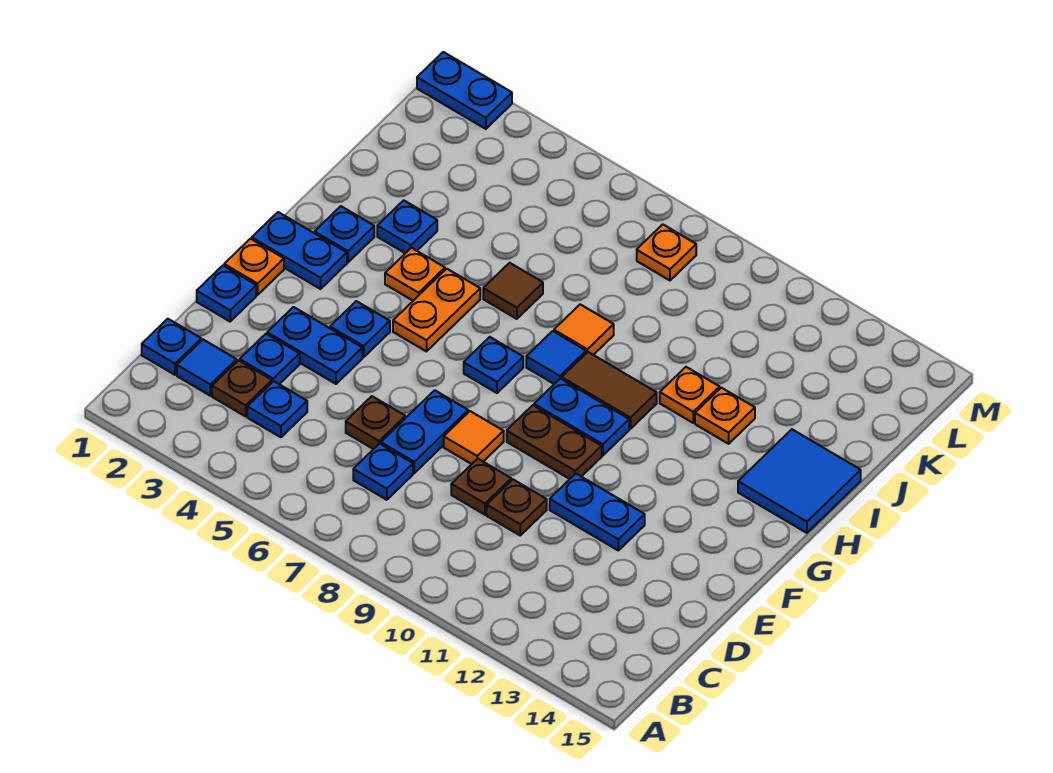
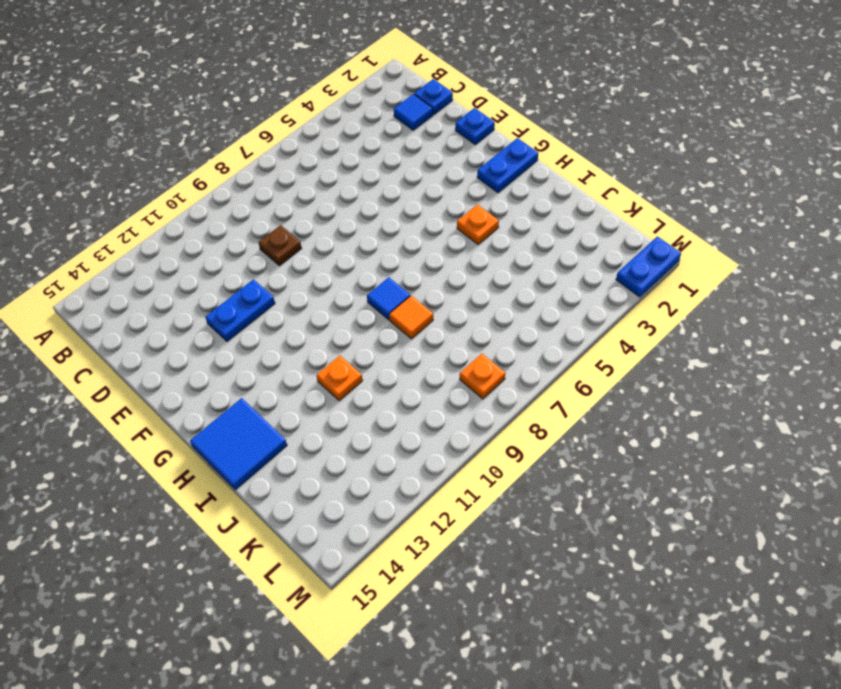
none -> brown 1x1 plate [212,360,272,416]
none -> blue 1x1 plate [247,381,307,437]
none -> blue 1x1 plate [353,444,413,500]
none -> blue 1x1 plate [240,334,300,384]

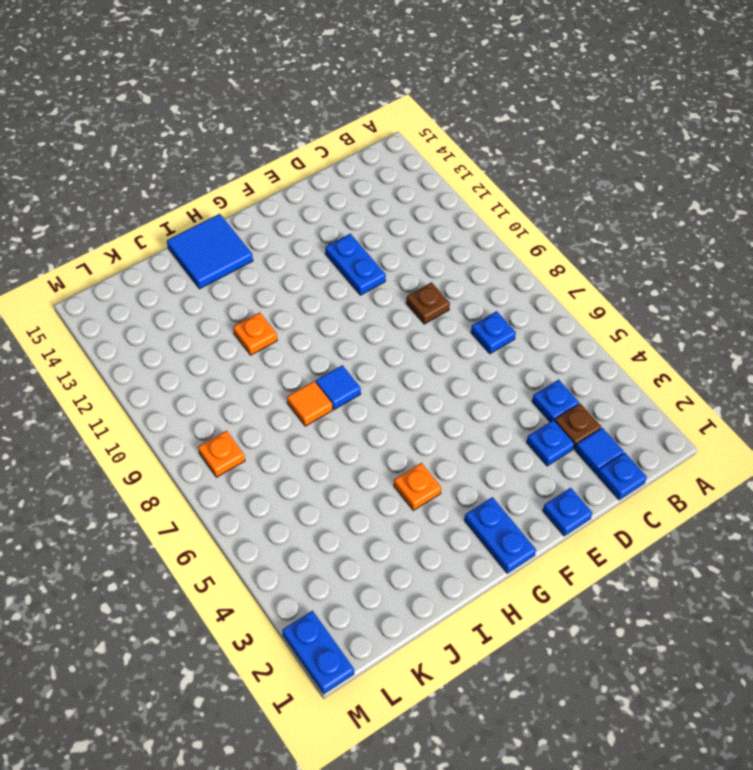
none -> brown 1x1 plate [346,396,405,449]
none -> blue 1x2 plate [381,390,468,473]
none -> brown 1x1 plate [487,480,547,535]
none -> blue 1x2 plate [267,307,362,384]

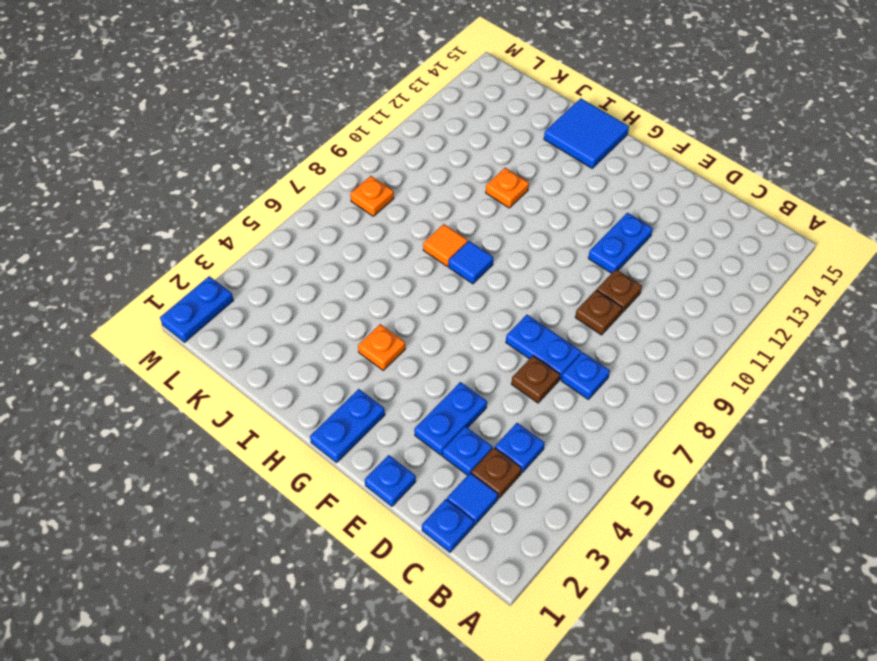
none -> orange 1x1 tile [444,411,504,464]
none -> orange 1x1 plate [224,239,284,295]
none -> blue 1x1 plate [330,301,390,357]
none -> brown 1x2 plate [507,405,602,479]

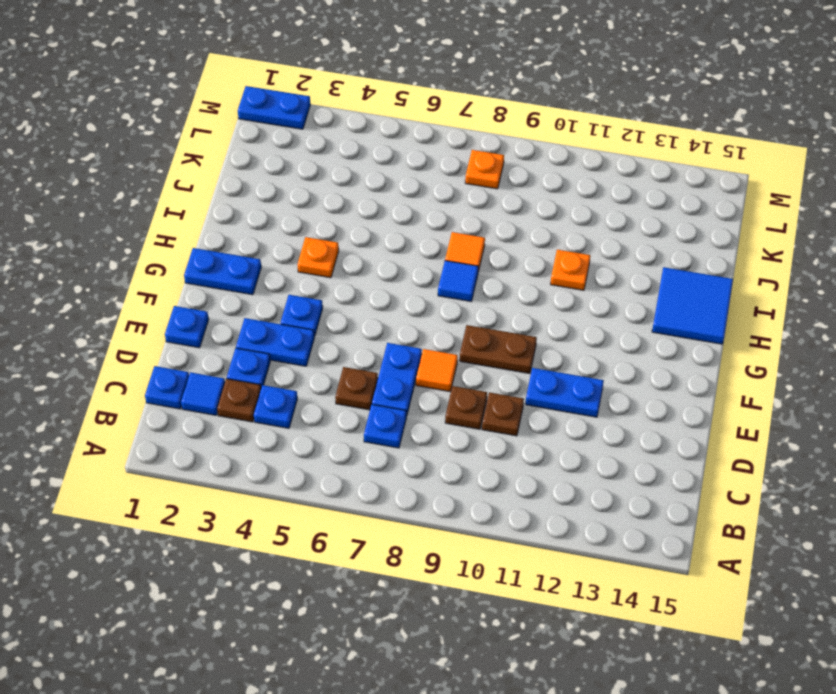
none -> orange 1x1 plate [224,239,284,295]
none -> orange 1x2 plate [393,269,480,352]
none -> blue 1x1 plate [464,337,523,393]
none -> blue 1x2 plate [534,379,629,456]

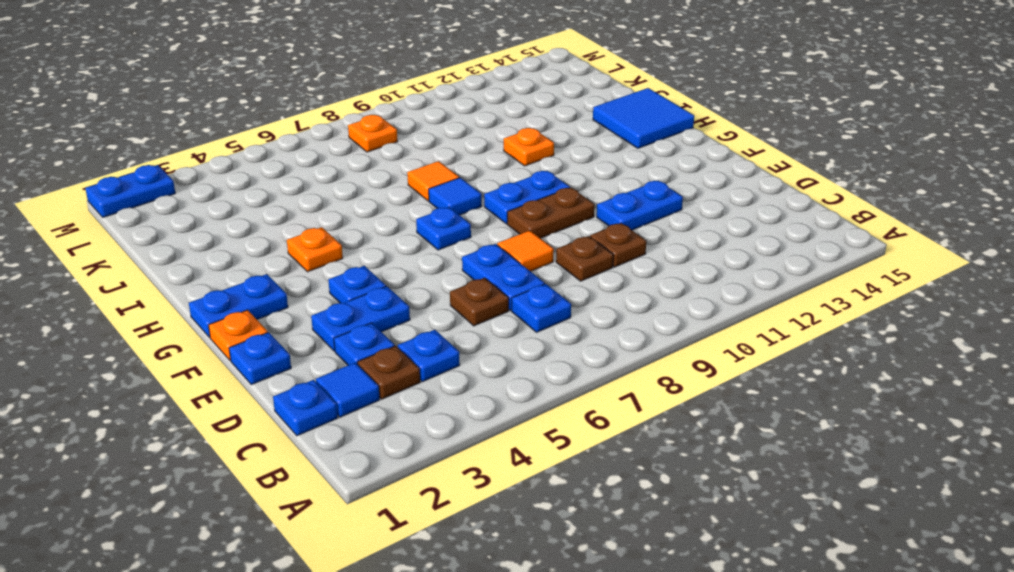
none -> orange 1x2 plate [393,269,480,352]
none -> blue 1x1 plate [315,206,374,262]
none -> brown 1x2 tile [562,352,657,429]
none -> blue 1x1 plate [377,200,437,253]

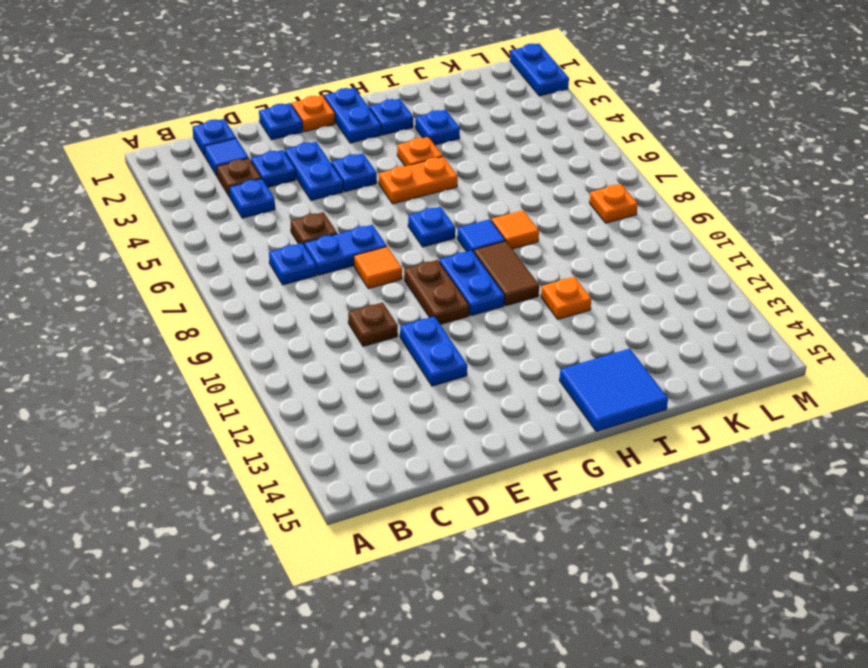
none -> brown 1x1 plate [451,459,511,515]
none -> brown 1x1 tile [483,263,543,319]
none -> orange 1x1 plate [695,388,755,444]

